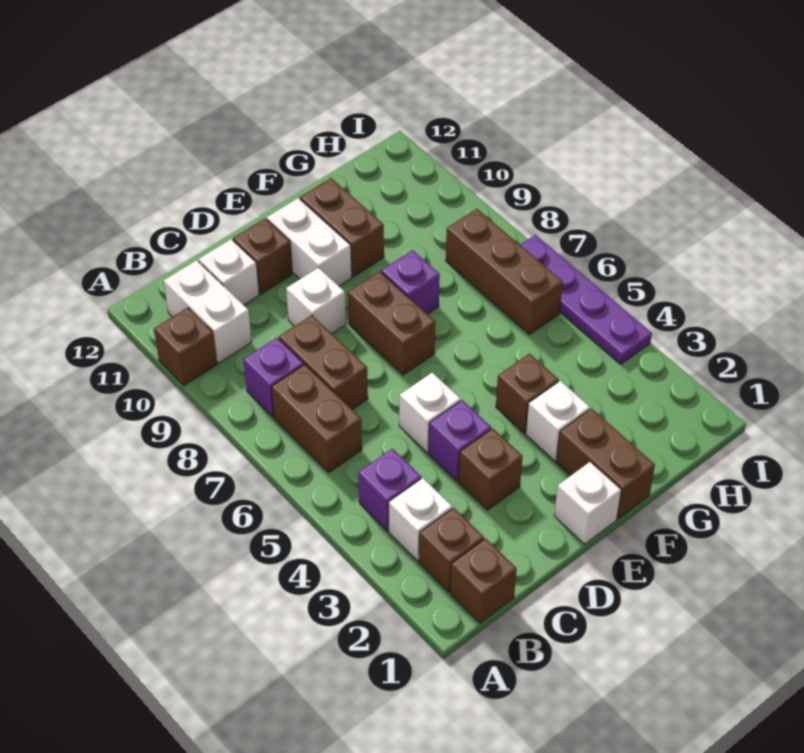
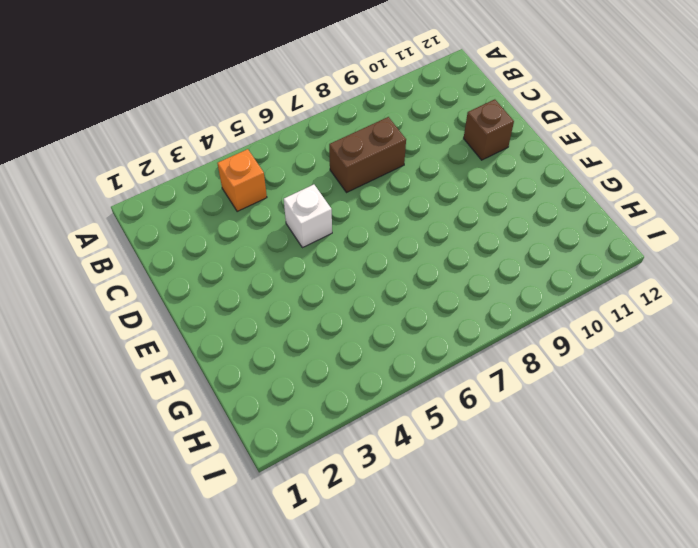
orange 1x1 brick [218,149,267,212] -> purple 1x1 brick [358,449,421,531]
none -> brown 1x1 brick [154,307,217,386]
none -> brown 1x1 brick [450,538,517,623]
none -> brown 1x1 brick [419,508,484,592]

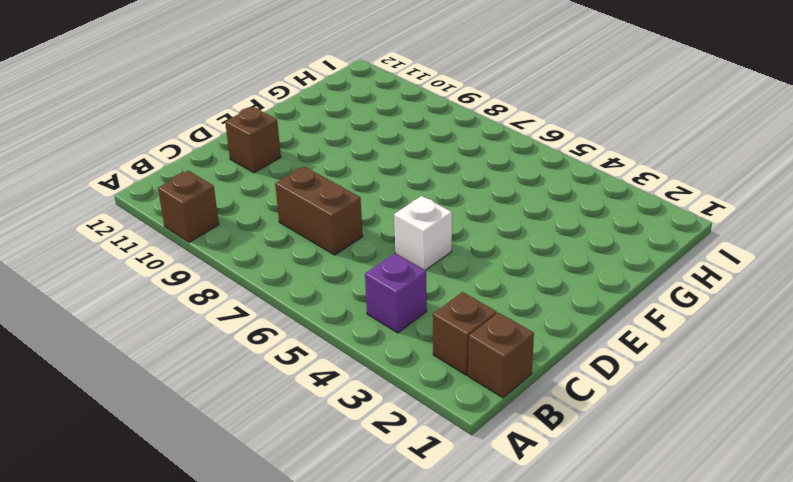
none -> white 1x1 brick [389,478,452,561]
none -> brown 1x2 brick [271,365,362,473]
none -> purple 1x1 brick [243,338,304,417]

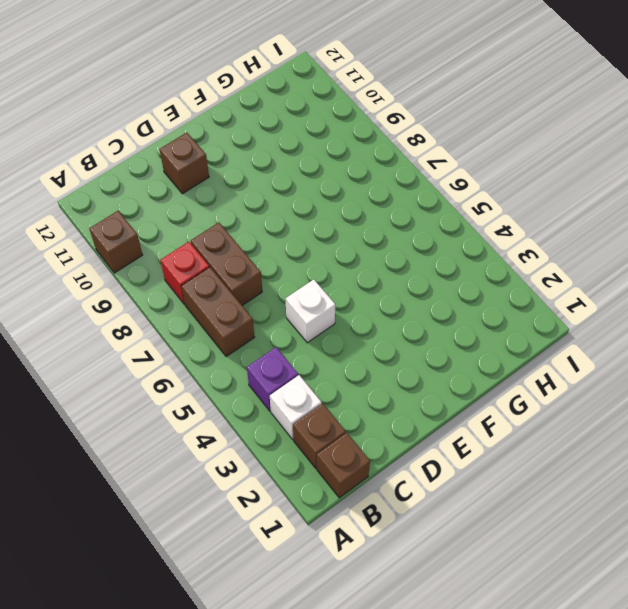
red 1x1 brick [160,242,209,304] -> purple 1x1 brick [243,338,304,417]
none -> white 1x2 brick [164,260,252,363]
none -> white 1x1 brick [199,239,259,305]
none -> brown 1x1 brick [459,428,523,510]

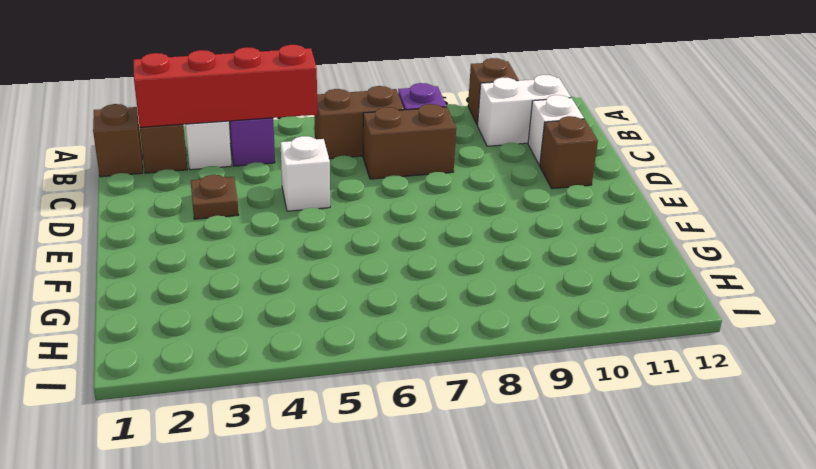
red 1x4 brick [133,45,317,127] -> none
brown 1x1 plate [191,175,238,219] -> brown 1x1 brick [459,428,523,510]
none -> purple 1x1 brick [429,400,491,481]
none -> white 1x1 brick [286,268,346,333]
none -> white 1x1 brick [554,462,621,544]

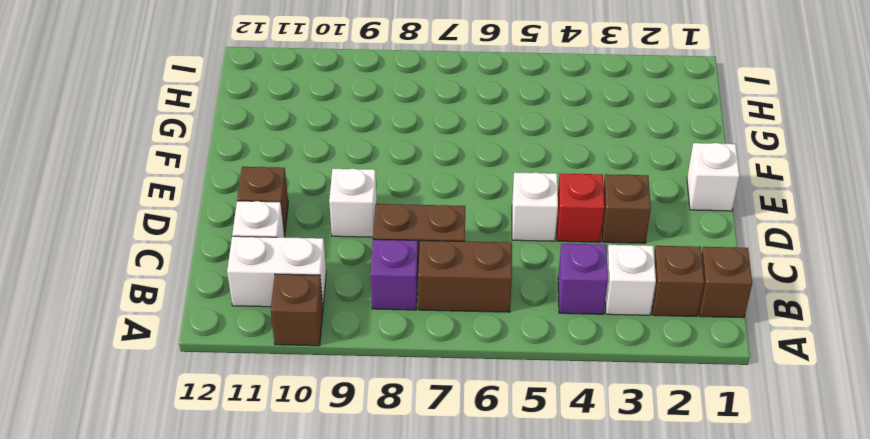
red 1x1 brick [557,173,604,242] -> purple 1x1 brick [429,400,491,481]
none -> brown 1x2 brick [348,271,435,375]
none -> white 1x2 brick [267,198,352,286]
none -> brown 1x2 brick [556,409,655,519]

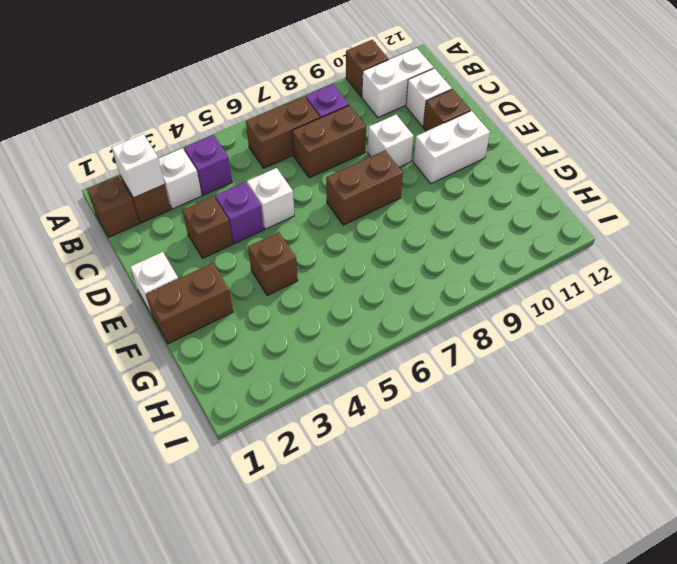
white 1x1 brick [111,134,164,198] -> white 1x1 brick moved to [526,381,590,461]
none -> purple 1x1 brick [381,250,440,314]
none -> brown 1x2 brick [300,178,384,277]
none -> brown 1x3 brick [446,209,563,334]

